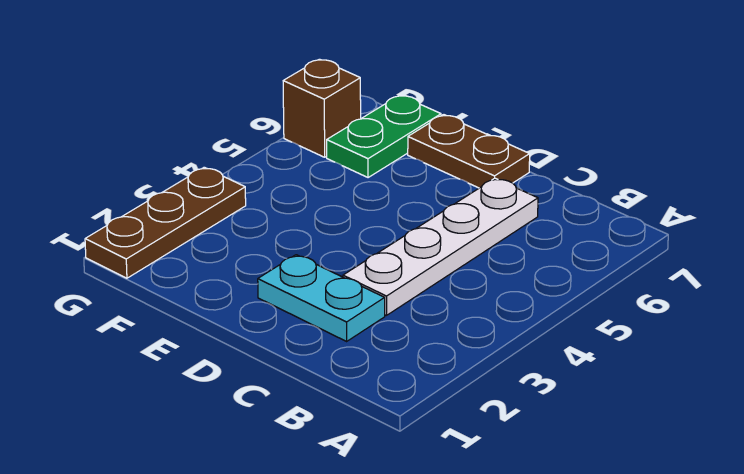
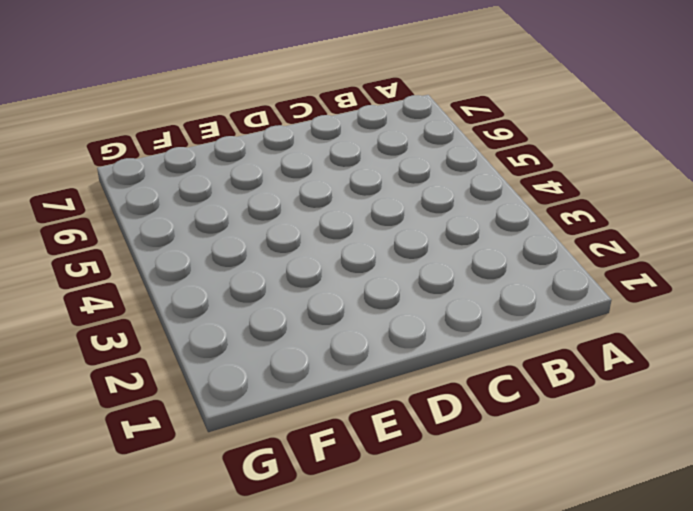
none -> cyan 1x2 plate [258,255,385,341]
none -> white 1x4 plate [343,178,538,316]

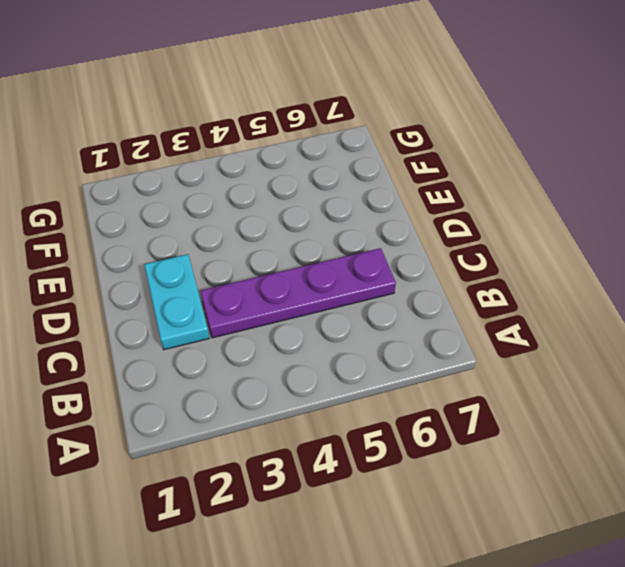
purple 1x4 plate [200,248,396,338] -> white 1x4 plate [343,178,538,316]
none -> brown 1x2 plate [408,115,530,188]
none -> green 1x2 plate [327,95,441,178]

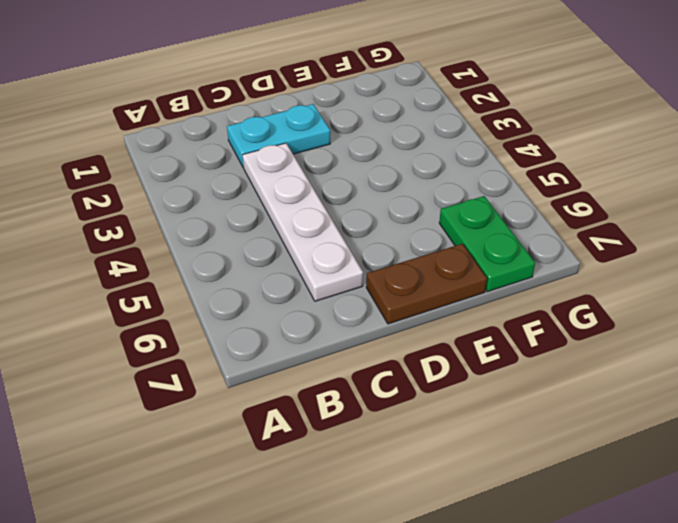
none -> brown 1x3 plate [85,167,246,278]
none -> brown 1x1 brick [283,59,361,157]

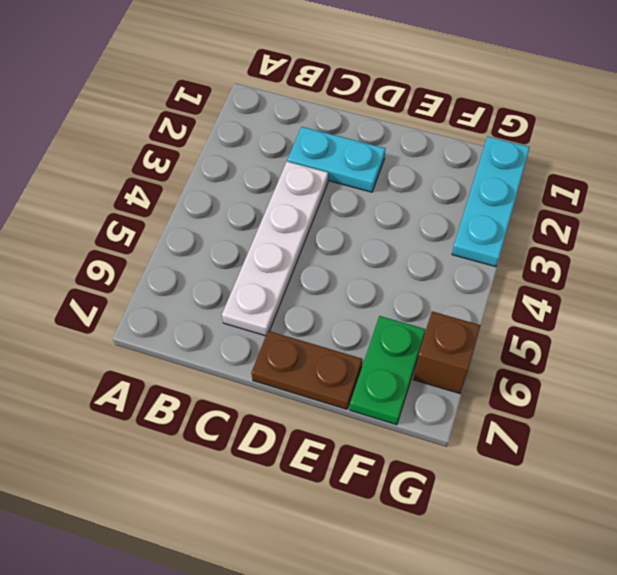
cyan 1x3 plate [452,137,530,267] -> brown 1x3 plate [85,167,246,278]

